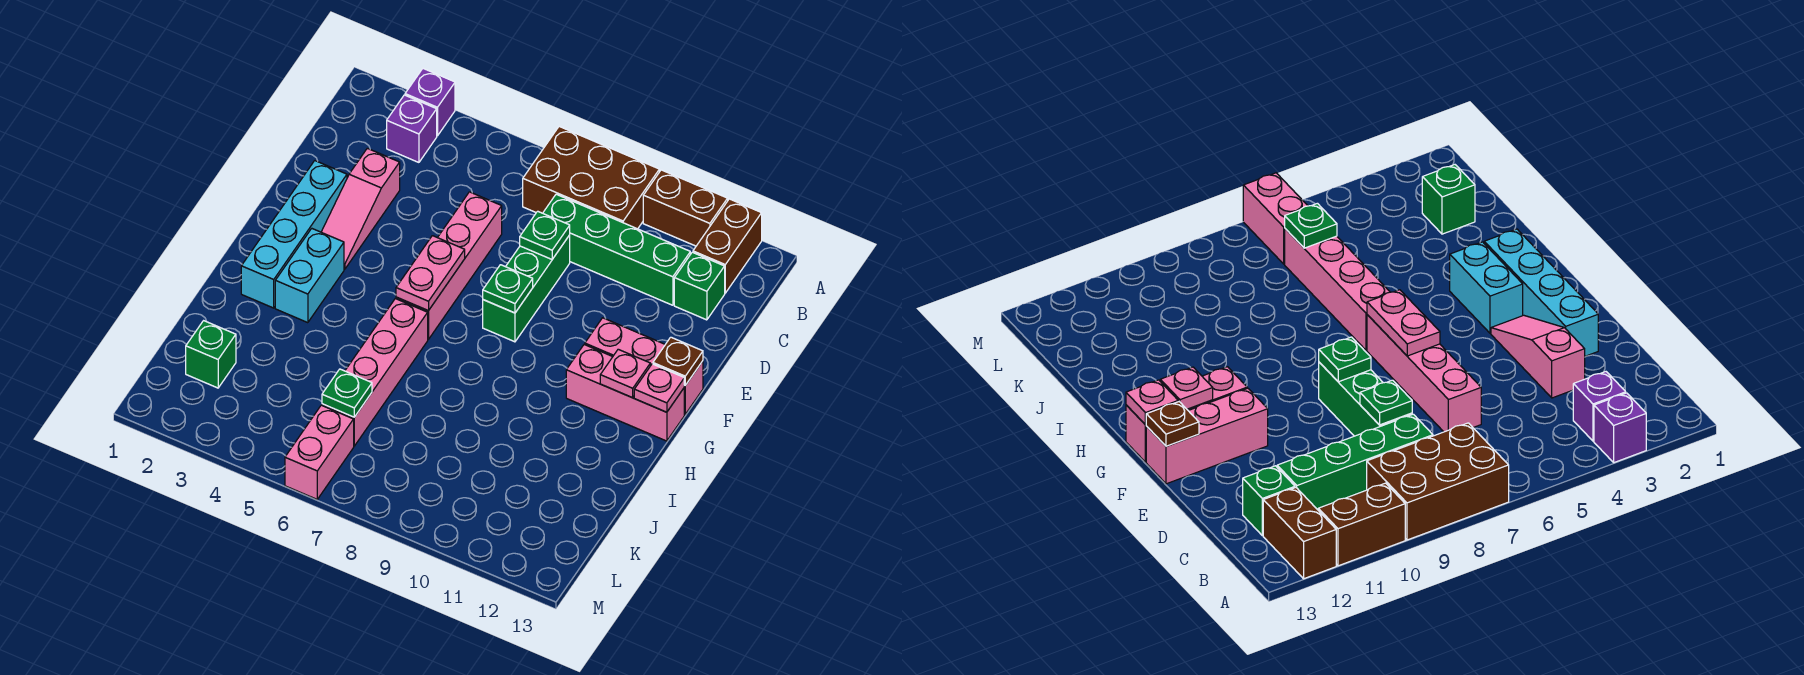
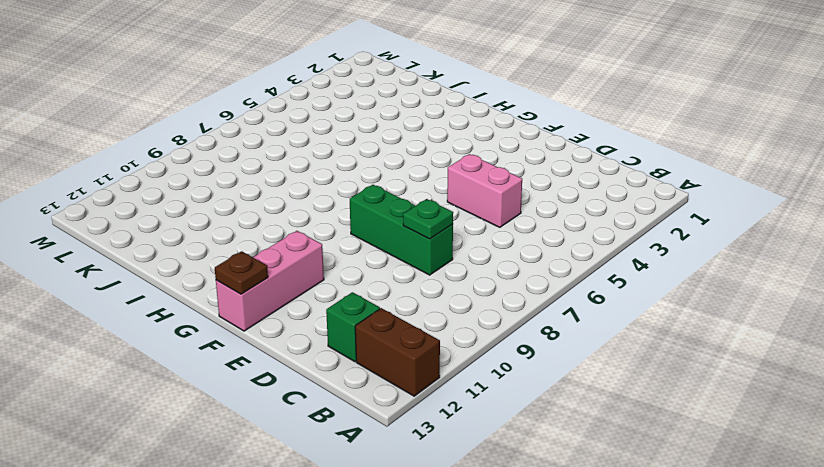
pink 1x2 brick [447,154,522,227] -> pink 1x2 brick moved to [285,405,354,499]
none -> purple 1x1 brick [405,69,455,136]
none -> brown 2x3 brick [523,127,659,229]
none -> brown 1x2 brick [643,170,728,246]

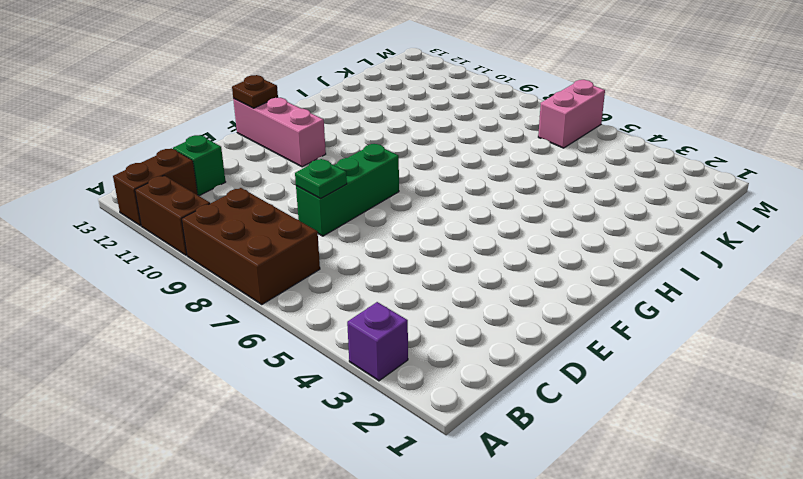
none -> purple 1x1 brick [387,95,437,162]
none -> green 1x4 brick [543,194,690,305]
none -> pink 1x3 slope [322,148,400,269]

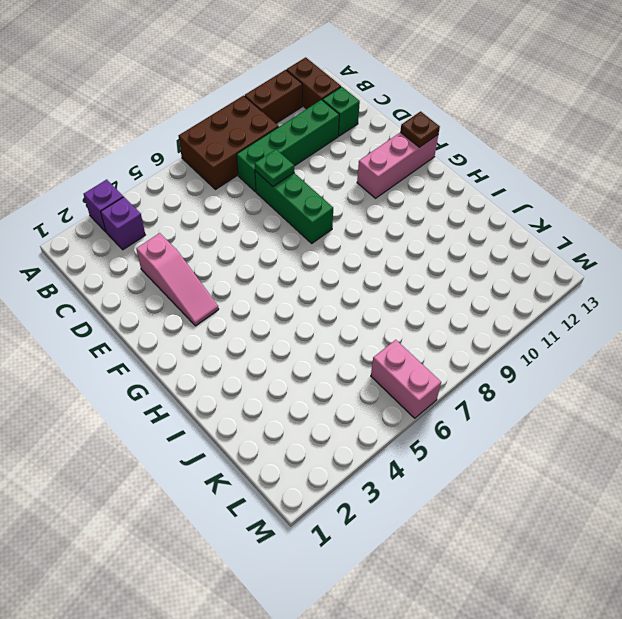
none -> pink 1x4 brick [396,192,502,339]
none -> cyan 1x4 brick [241,161,347,308]
none -> cyan 1x2 brick [275,229,344,323]

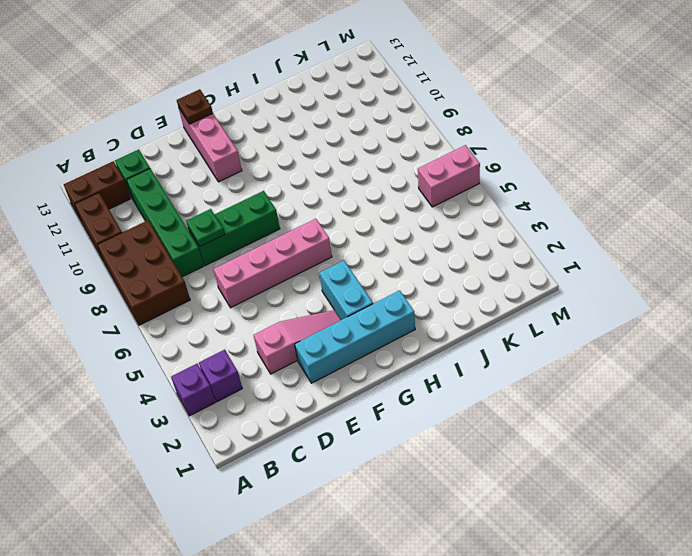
cyan 1x2 brick [319,261,373,320] -> cyan 1x2 brick turned to [275,229,344,323]
none -> pink 1x3 brick [566,345,684,441]
none -> pink 1x4 brick [322,299,428,446]
none -> green 1x1 brick [186,321,236,388]

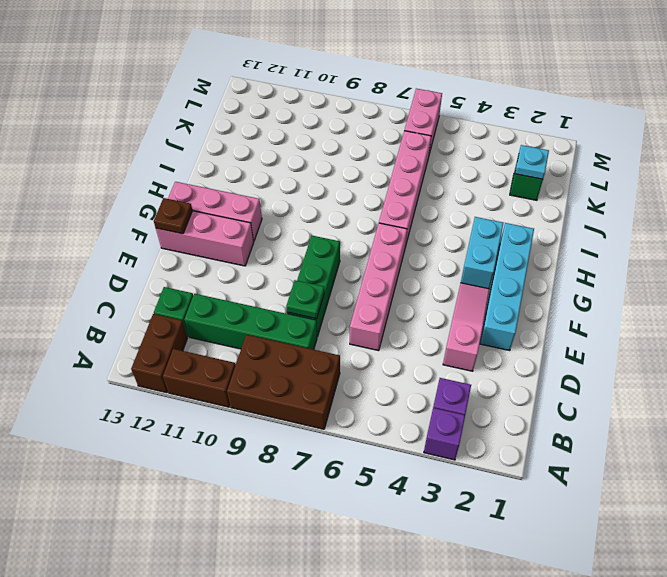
cyan 1x1 plate [515,145,549,179] -> none
none -> pink 1x2 plate [396,236,465,311]
none -> green 1x1 plate [483,265,533,313]
none -> pink 1x1 plate [600,349,650,398]

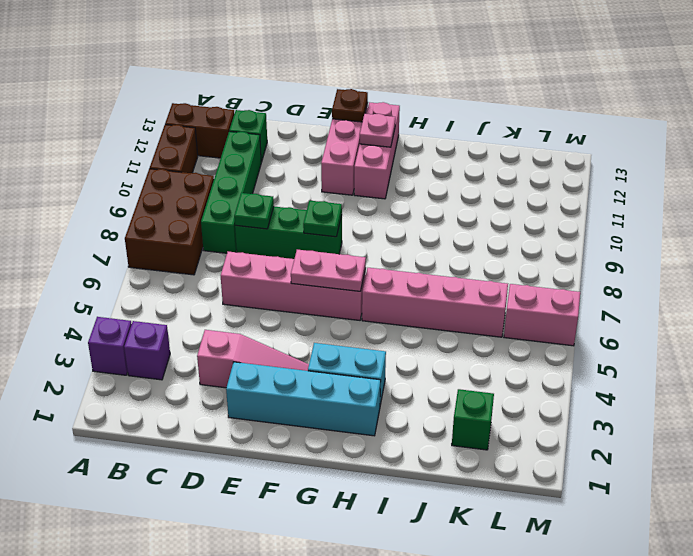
none -> pink 1x1 plate [634,364,685,412]
none -> green 1x1 plate [322,369,372,417]

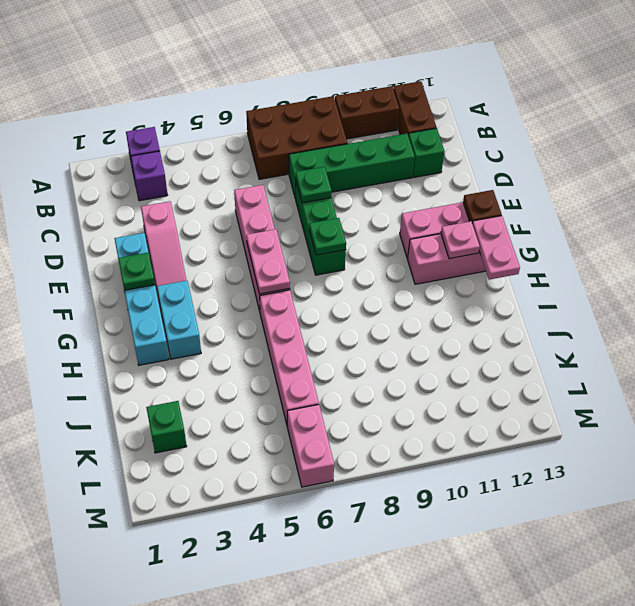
green 1x1 plate [118,252,155,290] -> green 1x1 plate moved to [322,369,372,417]
pink 1x2 plate [472,216,520,280] -> pink 1x1 plate [634,364,685,412]

